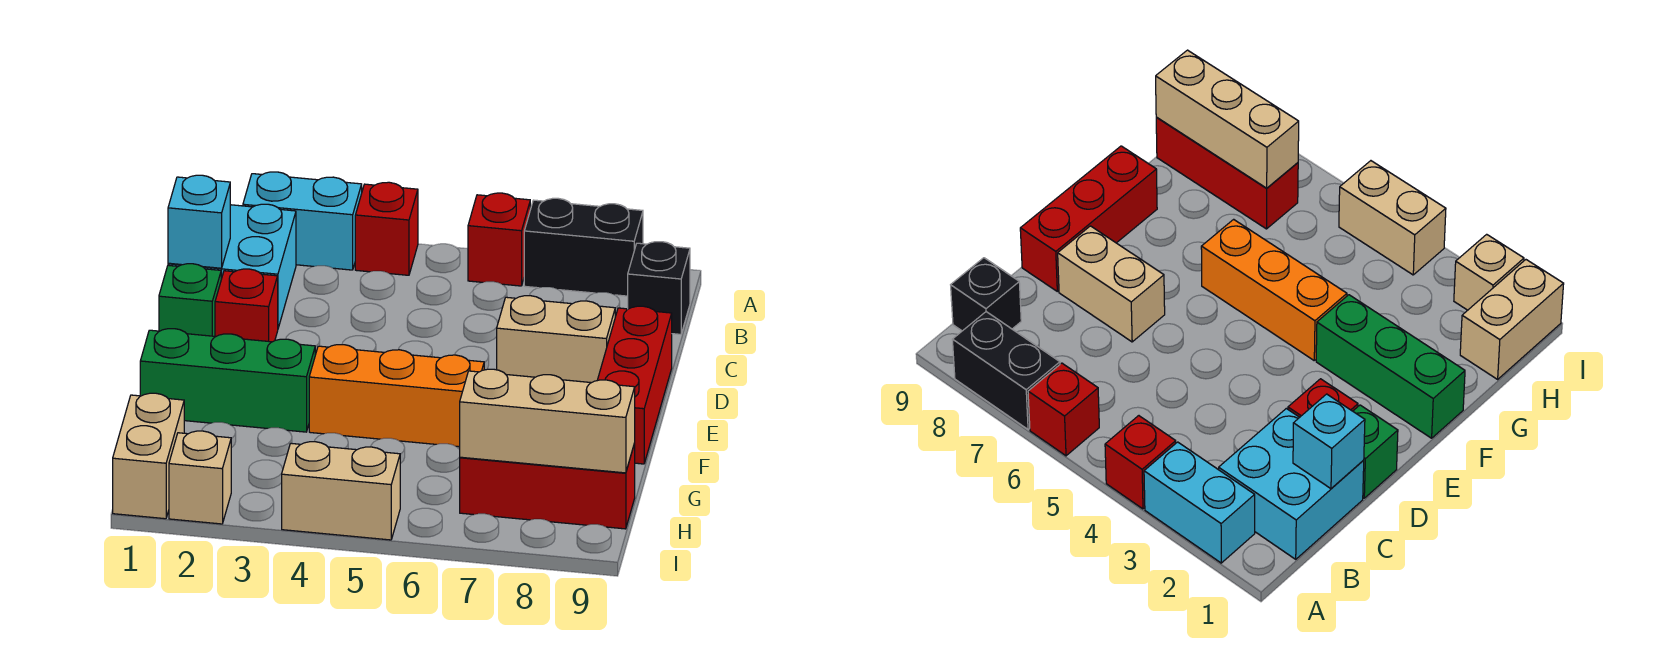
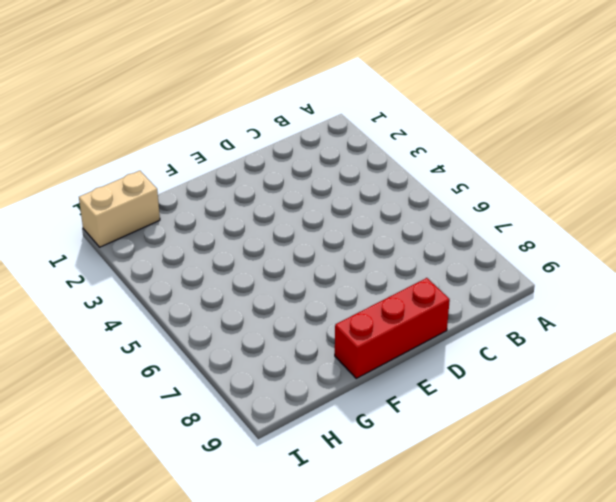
none -> cyan 1x2 brick [243,172,362,270]
none -> red 1x1 brick [355,182,418,275]
none -> red 1x1 brick [468,193,530,286]

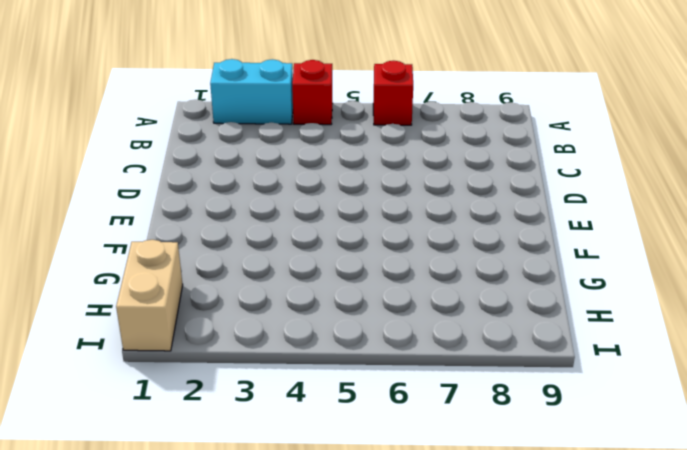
none -> black 1x2 brick [524,198,643,296]
none -> cyan 2x2 brick [168,204,296,328]
none -> black 1x1 brick [628,242,690,334]

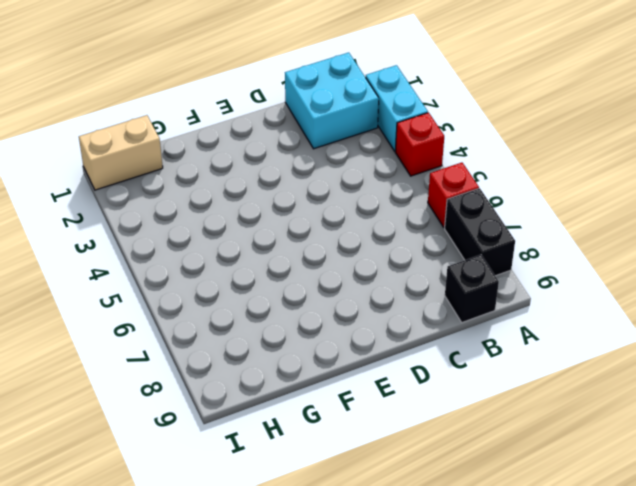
none -> green 1x1 brick [159,264,221,336]
none -> red 1x1 brick [215,269,278,342]
none -> tan 1x2 brick [497,296,615,383]

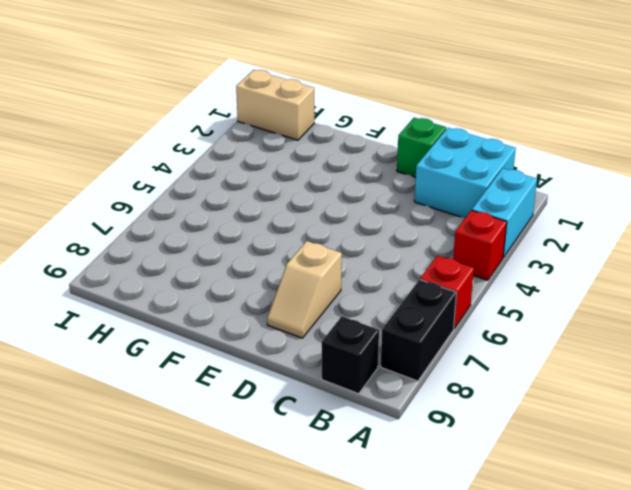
tan 1x2 slope [267,241,342,338] -> tan 1x2 brick [497,296,615,383]
none -> red 1x1 brick [215,269,278,342]
none -> red 1x3 brick [597,306,672,464]
none -> green 1x3 brick [140,329,315,432]

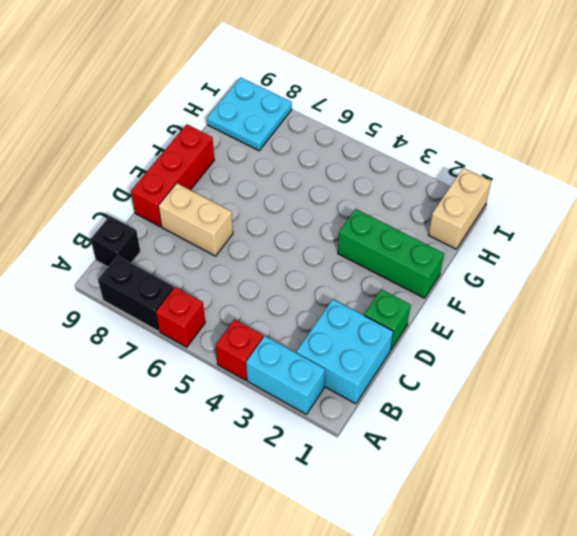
cyan 2x2 plate [207,77,292,151] -> red 1x3 brick [460,444,635,529]
none -> red 1x1 brick [215,269,278,342]
none -> orange 1x3 brick [309,345,484,447]
none -> tan 1x1 brick [169,431,231,524]

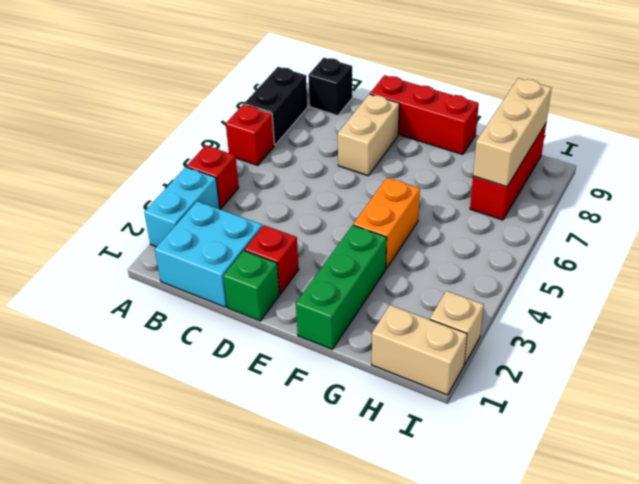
orange 1x2 brick [353,178,420,268] -> orange 1x3 brick [309,345,484,447]
none -> tan 1x2 brick [282,442,400,540]
none -> cyan 1x1 brick [168,175,230,268]

